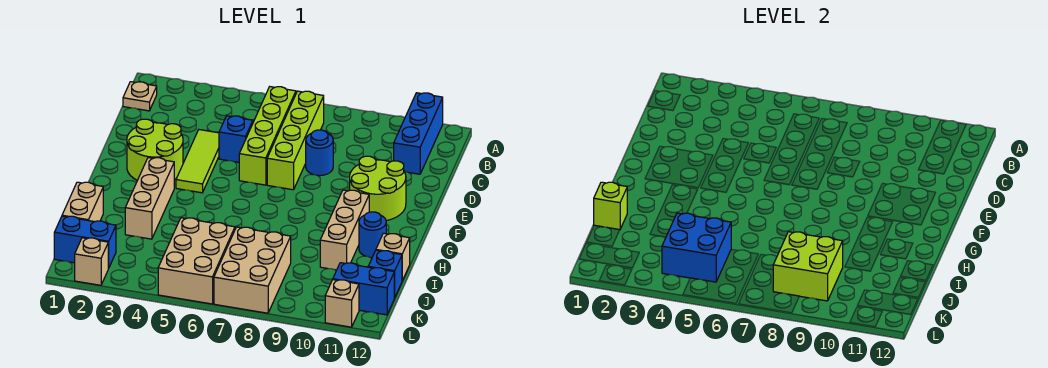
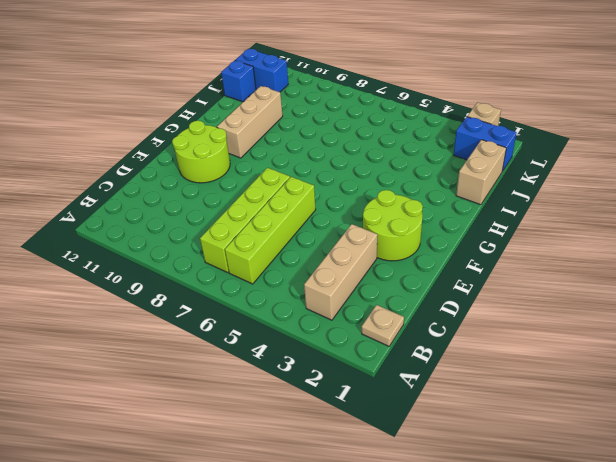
tan 1x3 brick [304,224,377,320] -> tan 1x3 brick moved to [125,158,174,239]
none -> blue 1x3 brick [394,93,443,174]
none -> lime 1x3 tile [176,130,219,193]
none -> blue 1x1 brick [219,116,253,162]

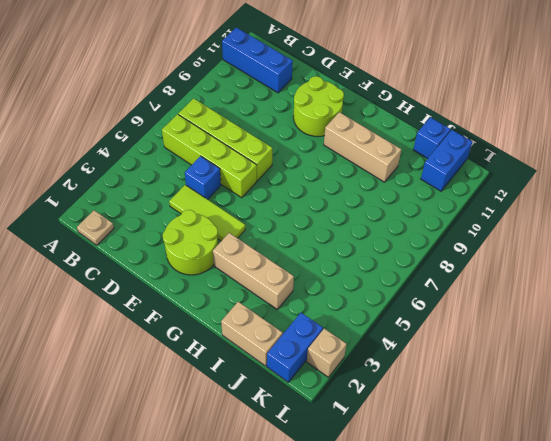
none -> blue 1x1 round brick [306,130,333,176]
none -> blue 1x1 round brick [359,212,386,257]
none -> tan 1x1 brick [376,233,410,281]

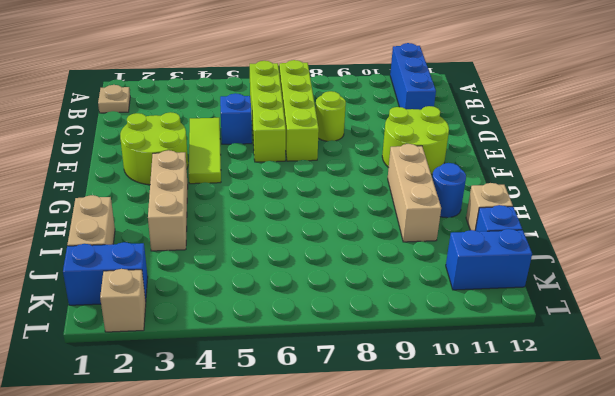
lime 1x1 round brick [316,91,346,141] -> blue 1x1 round brick [306,130,333,176]
none -> tan 2x3 brick [158,218,235,304]
none -> tan 2x3 brick [214,227,291,313]
none -> tan 1x1 brick [325,280,359,327]

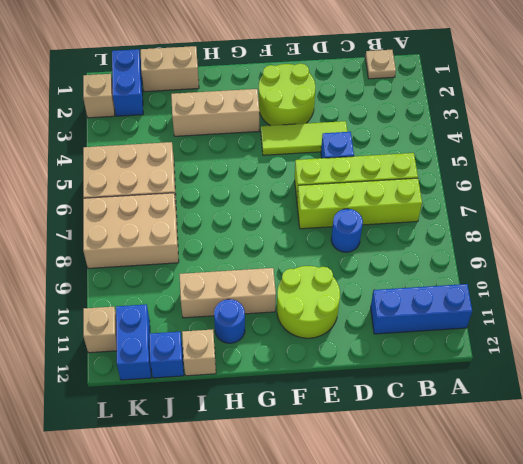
none -> lime 1x1 brick [594,182,627,230]
none -> blue 2x2 brick [662,213,731,282]
none -> lime 2x2 brick [773,232,843,301]

